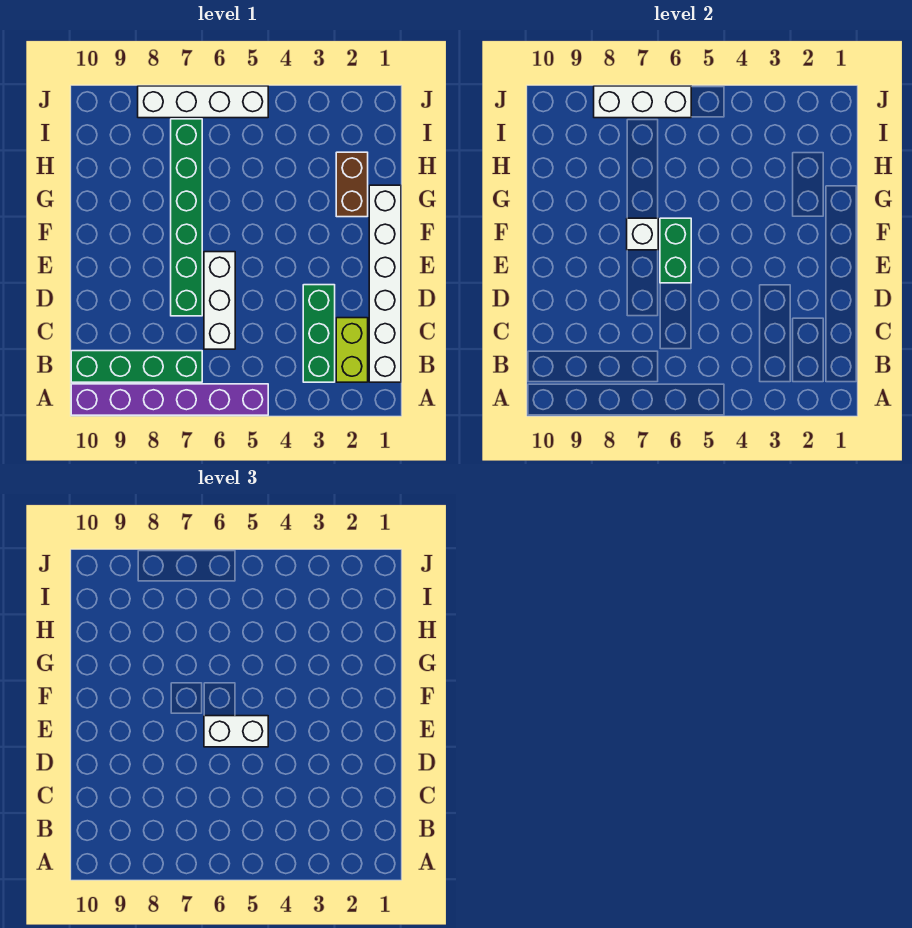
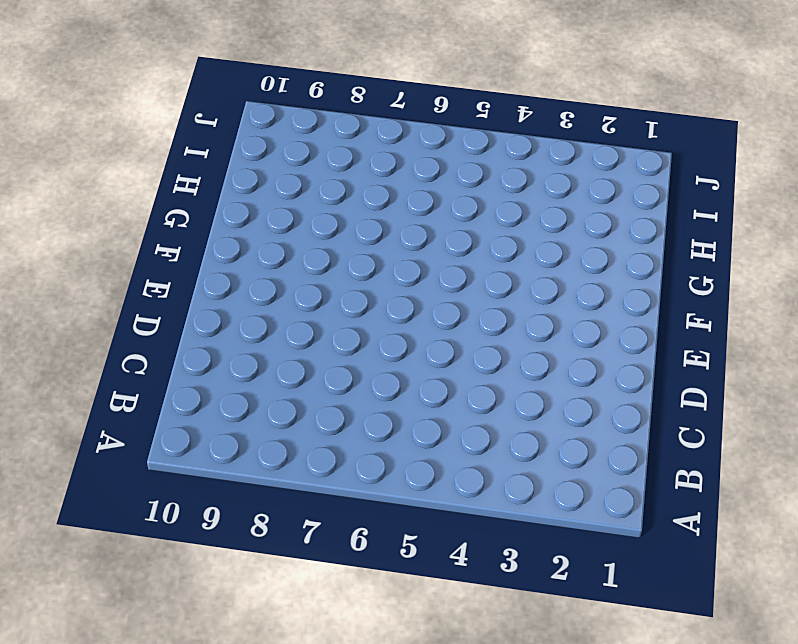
none -> purple 1x6 brick [71,384,268,415]
none -> white 1x6 brick [369,185,401,382]
none -> lime 1x2 brick [336,318,368,382]

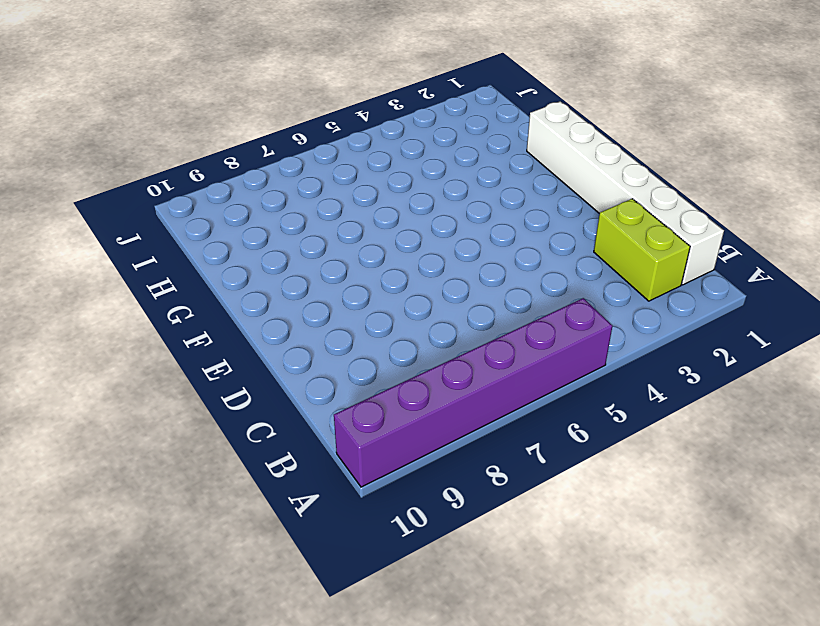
none -> green 1x3 brick [303,285,335,382]
none -> green 1x4 brick [71,351,202,382]
none -> white 1x3 brick [204,252,235,349]

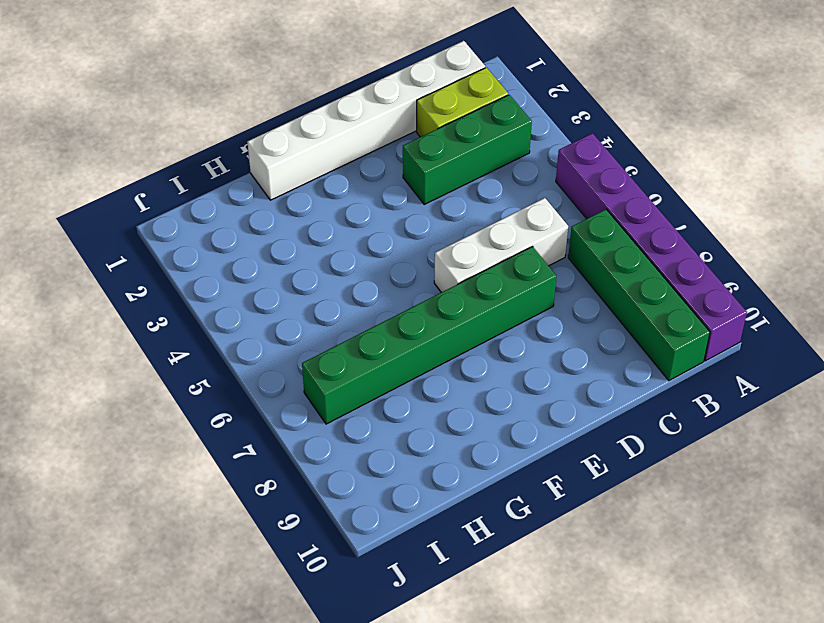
none -> brown 1x2 brick [336,152,368,217]
none -> white 1x4 brick [138,86,268,118]
none -> green 1x2 brick [660,218,691,283]

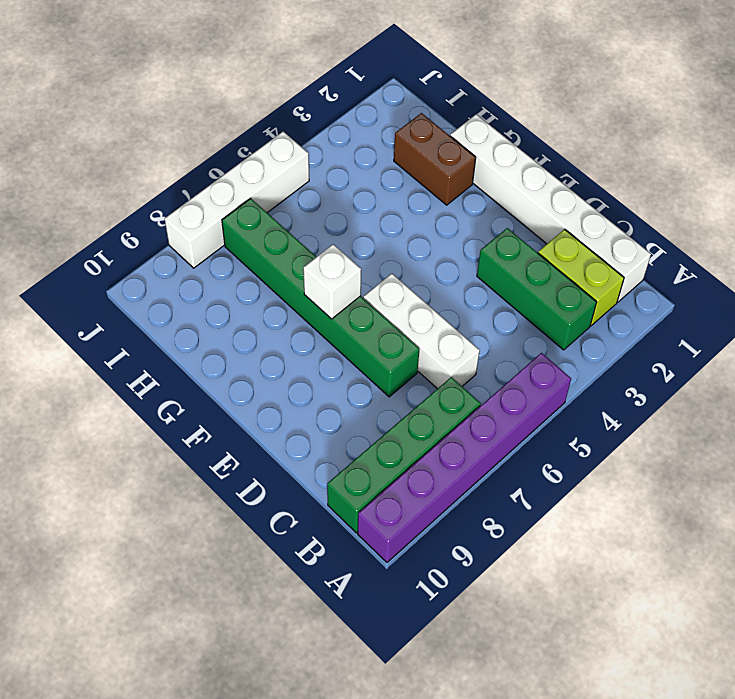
none -> green 1x2 brick [660,218,691,283]
none -> white 1x3 brick [594,86,691,118]
none -> white 1x2 brick [204,716,268,747]

